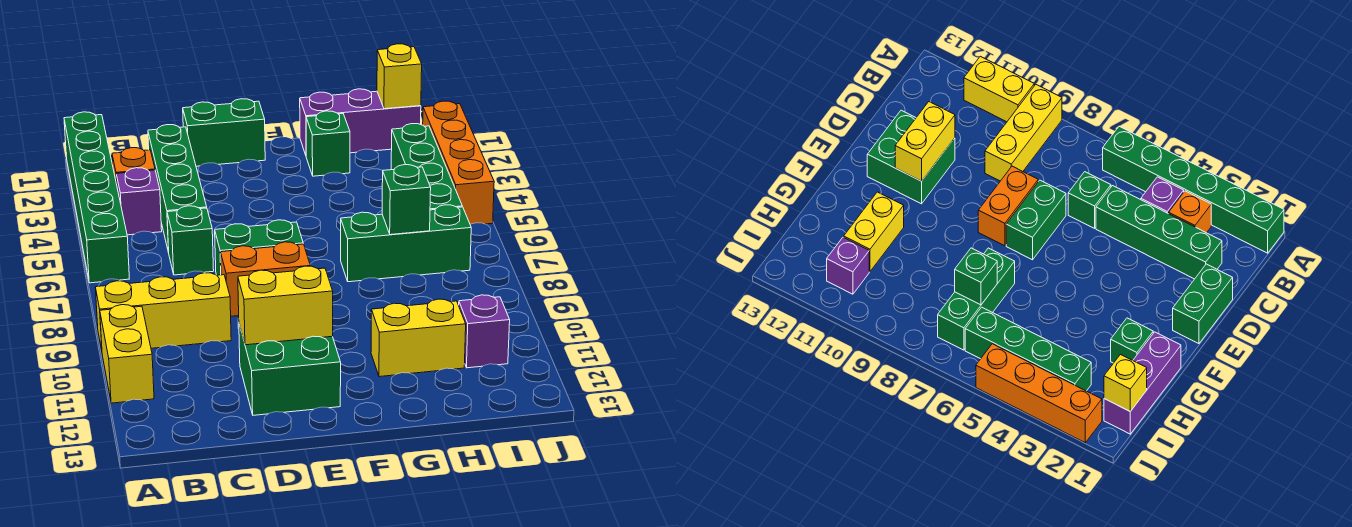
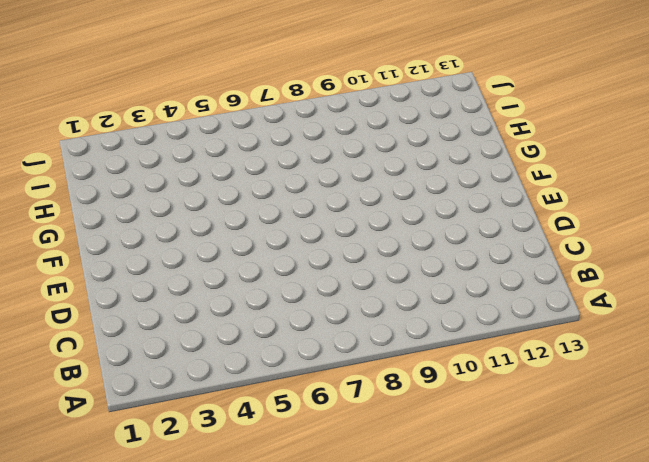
none -> green 1x6 brick [64,112,129,283]
none -> yellow 1x3 brick [95,273,231,350]
none -> yellow 1x2 brick [100,305,154,403]

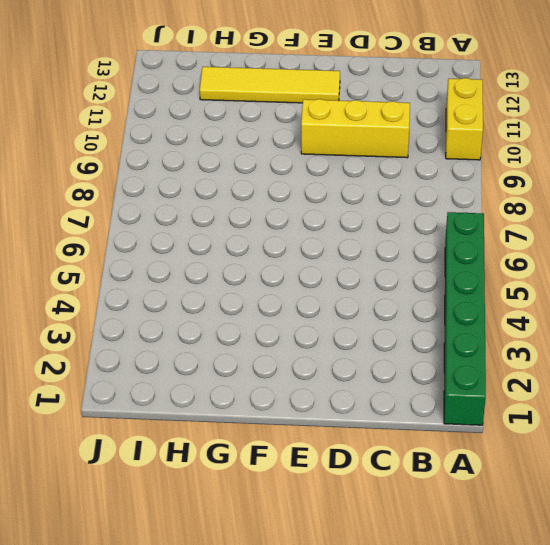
yellow 1x3 brick [301,99,410,158] -> yellow 1x3 brick moved to [95,273,231,350]
yellow 1x4 tile [200,67,340,103] -> green 2x2 brick [239,324,341,415]
none -> orange 1x1 brick [112,148,155,184]
none -> purple 1x1 brick [116,168,162,235]
none -> green 1x4 brick [148,125,207,253]

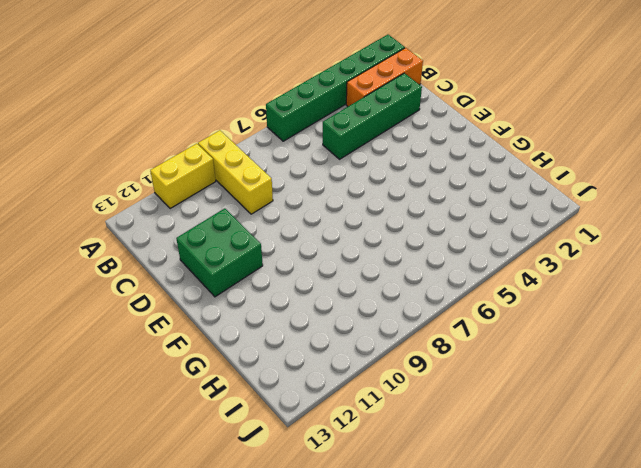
orange 1x3 brick [346,48,423,106] -> orange 1x1 brick [112,148,155,184]
none -> purple 1x1 brick [116,168,162,235]
none -> green 1x1 brick [167,206,214,275]
none -> green 1x2 brick [183,99,265,166]

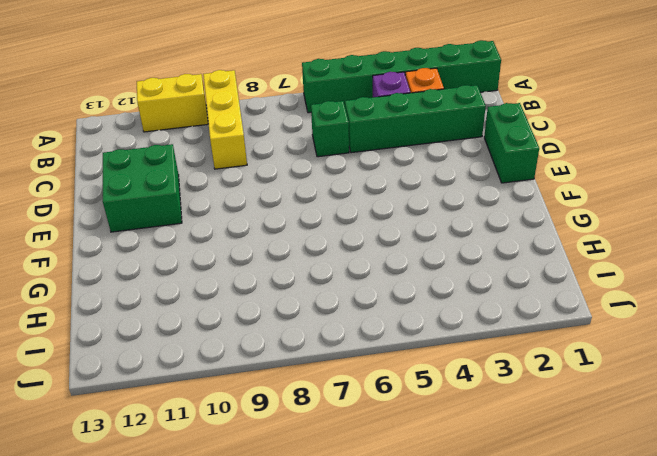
none -> green 1x2 brick [214,220,303,275]
none -> orange 1x2 brick [220,242,310,316]
none -> purple 1x3 brick [300,89,421,155]

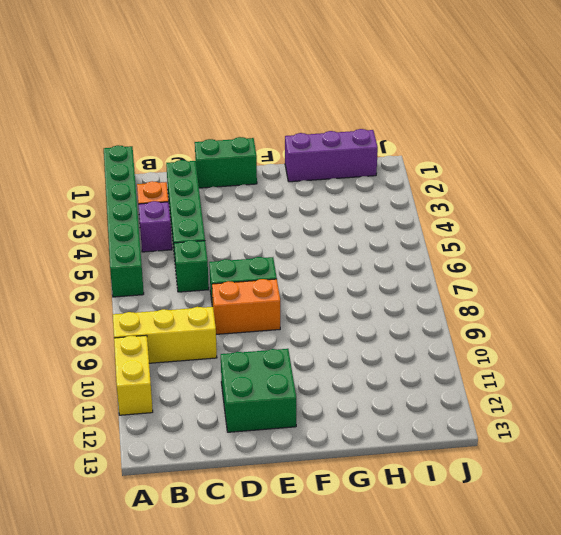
none -> green 1x1 brick [306,111,350,176]
none -> green 1x3 brick [341,205,471,282]
none -> yellow 1x2 brick [371,299,466,377]

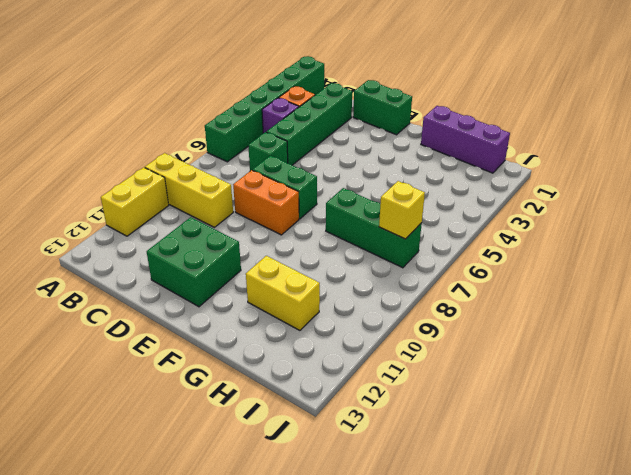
yellow 1x1 brick [379,181,425,239] -> yellow 1x1 brick moved to [377,44,422,109]
none -> green 1x1 brick [306,111,350,176]
none -> green 1x4 brick [391,124,462,210]
none -> purple 1x1 brick [459,295,510,368]

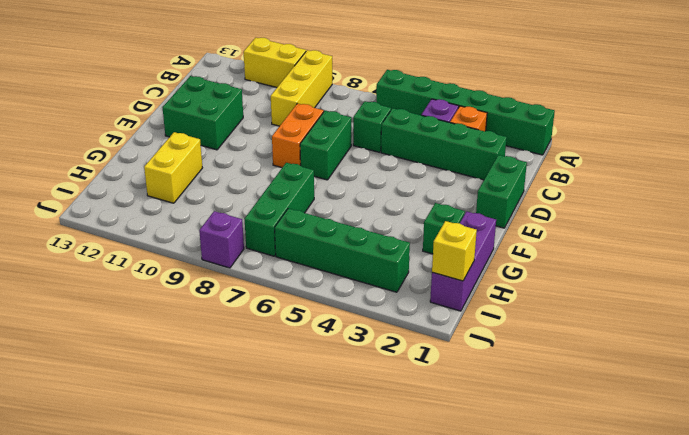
purple 1x1 brick [199,211,244,268] -> purple 1x1 brick moved to [459,295,510,368]
none -> orange 1x4 brick [423,101,494,224]
none -> yellow 1x2 brick [238,266,333,345]
none -> green 1x1 brick [382,165,431,235]

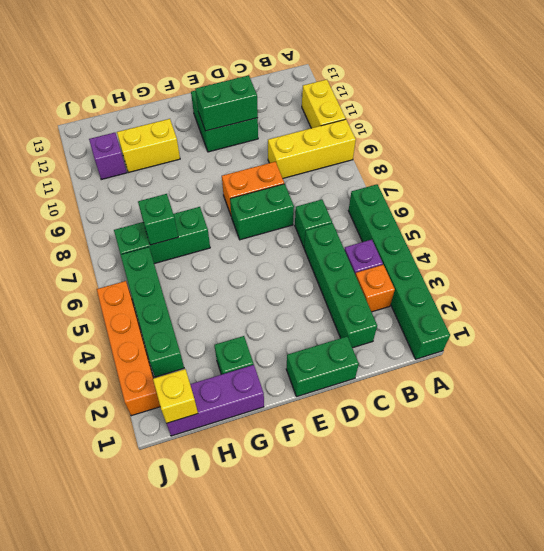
green 1x2 brick [195,75,258,131] -> yellow 1x2 brick [238,266,333,345]

